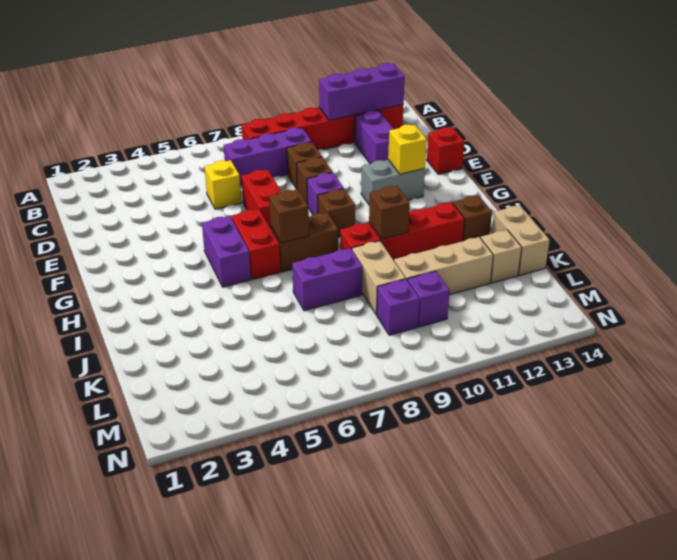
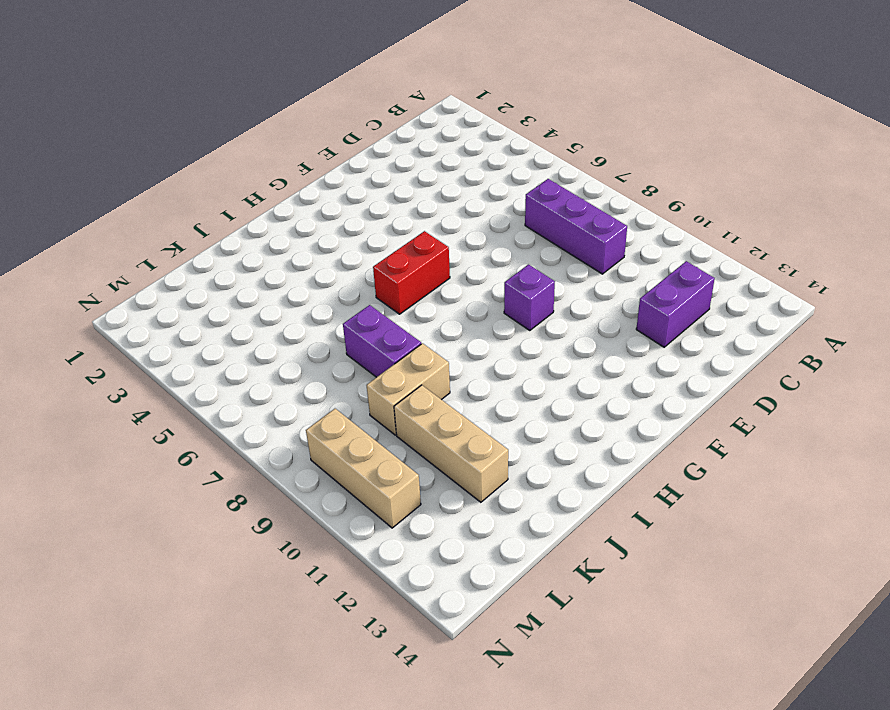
tan 1x3 brick [306,409,421,528] -> none
none -> red 1x6 brick [242,104,403,150]
none -> yellow 1x1 brick [204,160,241,209]
none -> brown 1x1 brick [287,142,322,189]

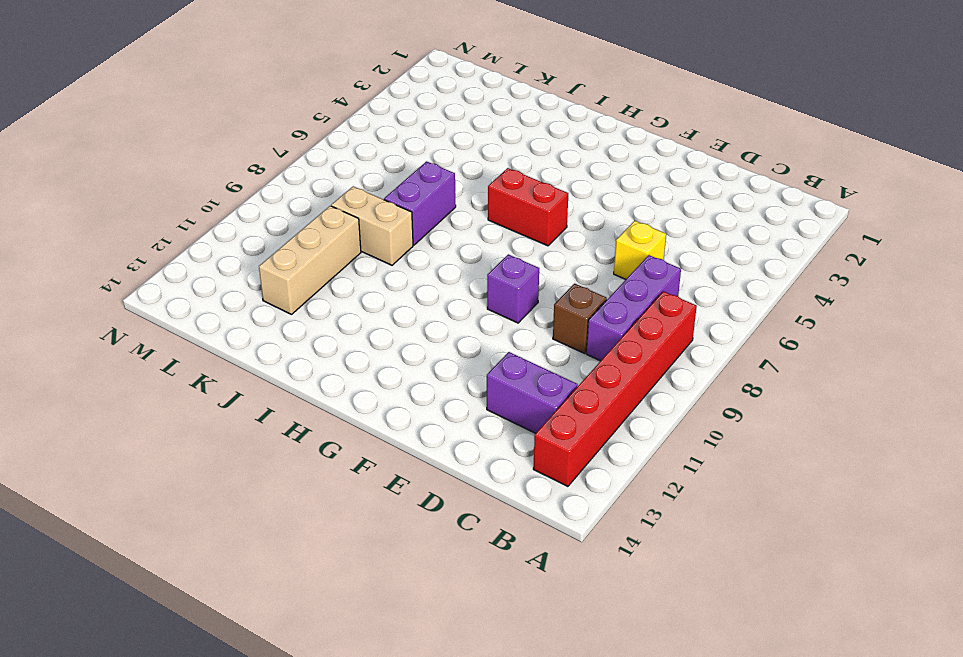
none -> red 1x2 brick [241,170,281,228]
none -> brown 1x1 brick [297,157,333,204]
none -> red 1x1 brick [427,127,464,174]

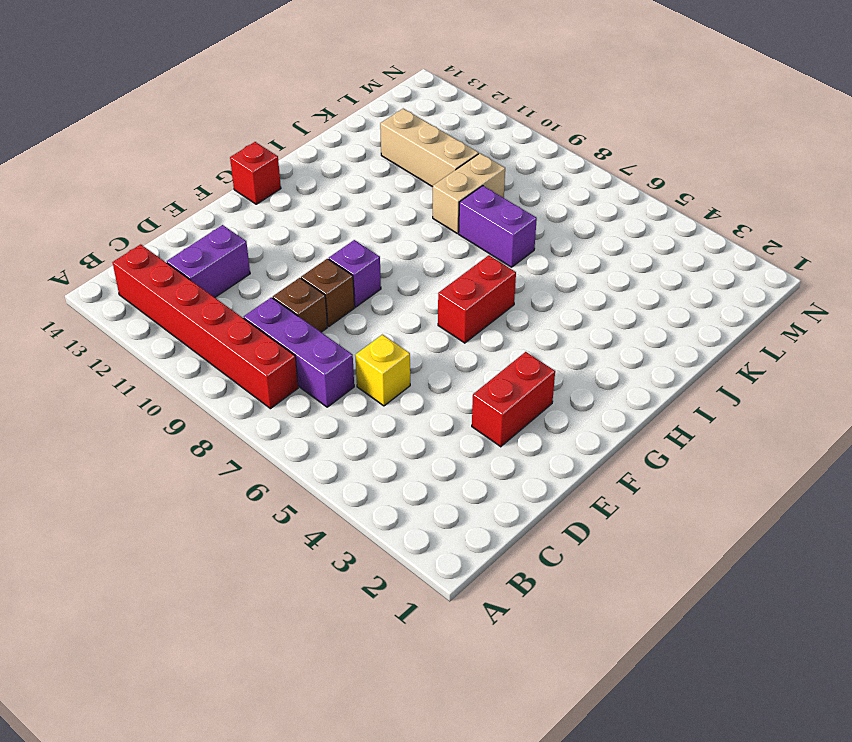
red 1x2 brick [472,352,555,447] -> red 1x2 brick moved to [241,170,281,228]
red 1x1 brick [230,142,281,204] -> red 1x1 brick moved to [427,127,464,174]
none -> grey 1x2 brick [361,160,425,204]
none -> purple 1x2 brick [202,216,251,287]
none -> brown 1x1 brick [318,189,355,237]

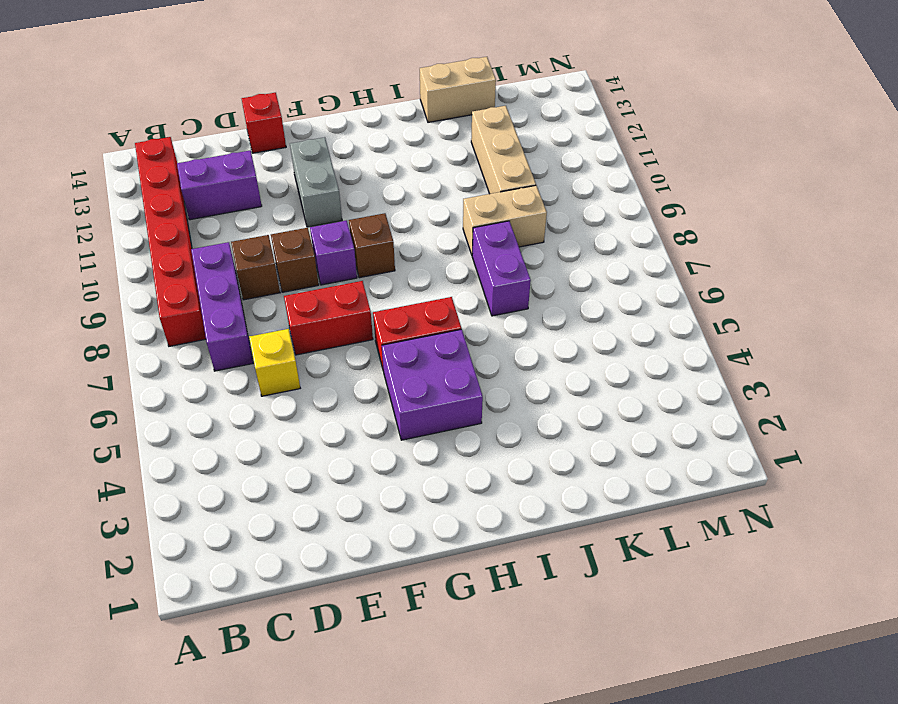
purple 2x2 brick [382,329,483,440] -> purple 1x2 brick [202,216,251,287]
none -> brown 1x2 brick [271,213,338,272]
none -> red 1x4 brick [340,202,465,260]
none -> brown 1x1 brick [453,195,492,241]

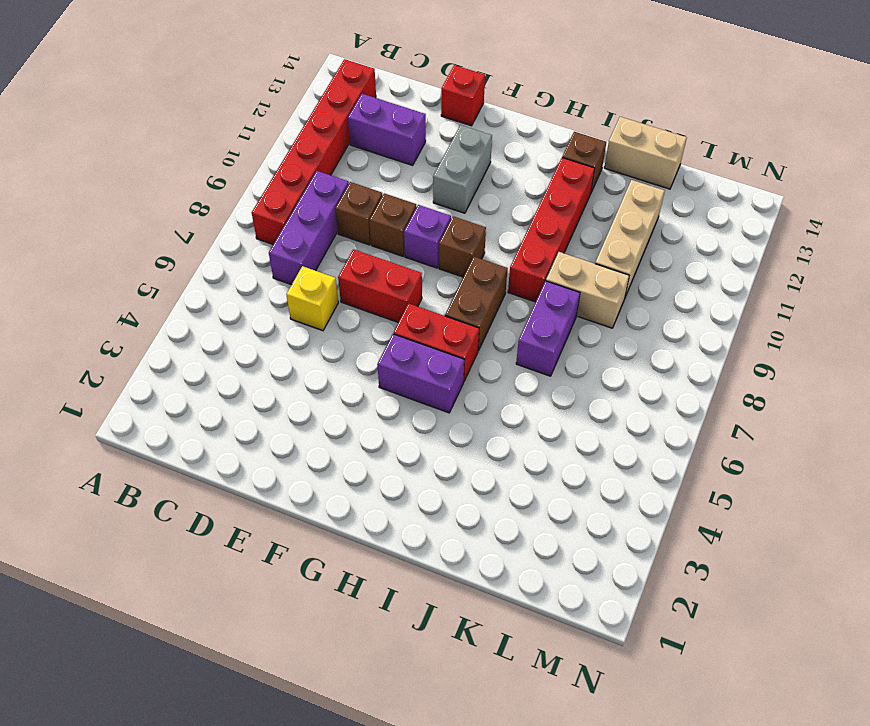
none -> tan 1x1 brick [481,230,522,283]
none -> purple 1x1 brick [377,279,419,335]
none -> purple 1x1 brick [408,271,450,327]

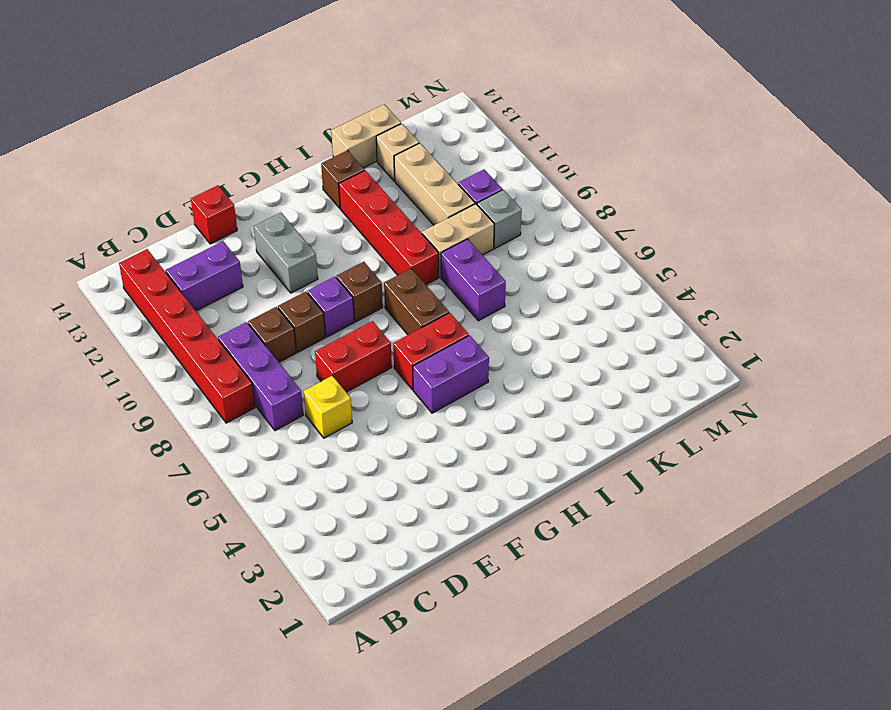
grey 1x1 brick [477,190,522,248] -> purple 1x1 brick [377,279,419,335]
none -> purple 1x3 brick [319,63,405,120]
none -> yellow 1x1 brick [388,125,427,174]
none -> brown 1x1 brick [269,189,309,243]

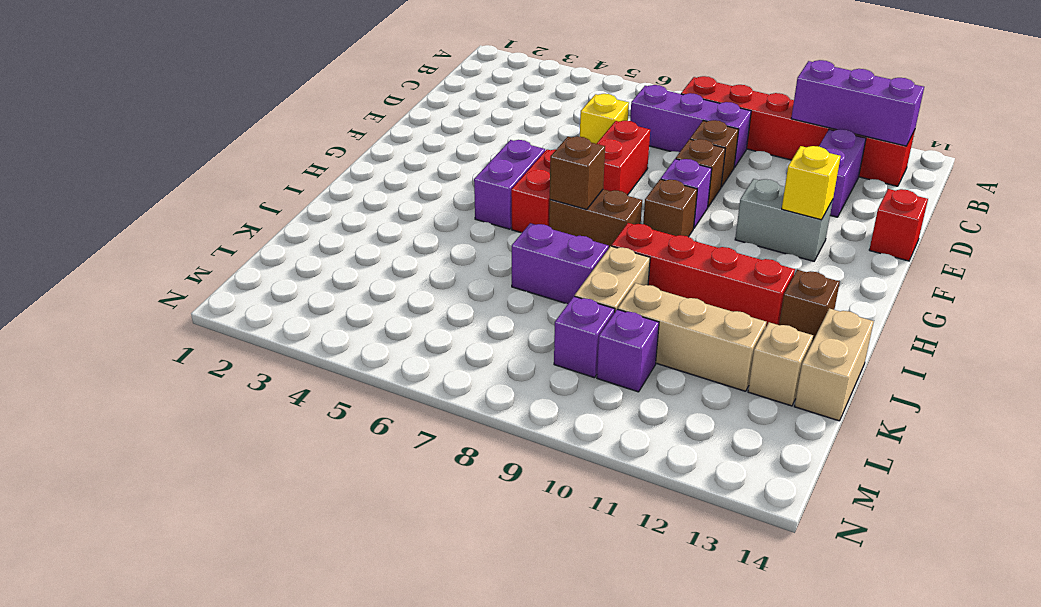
none -> brown 1x1 brick [369,186,410,239]

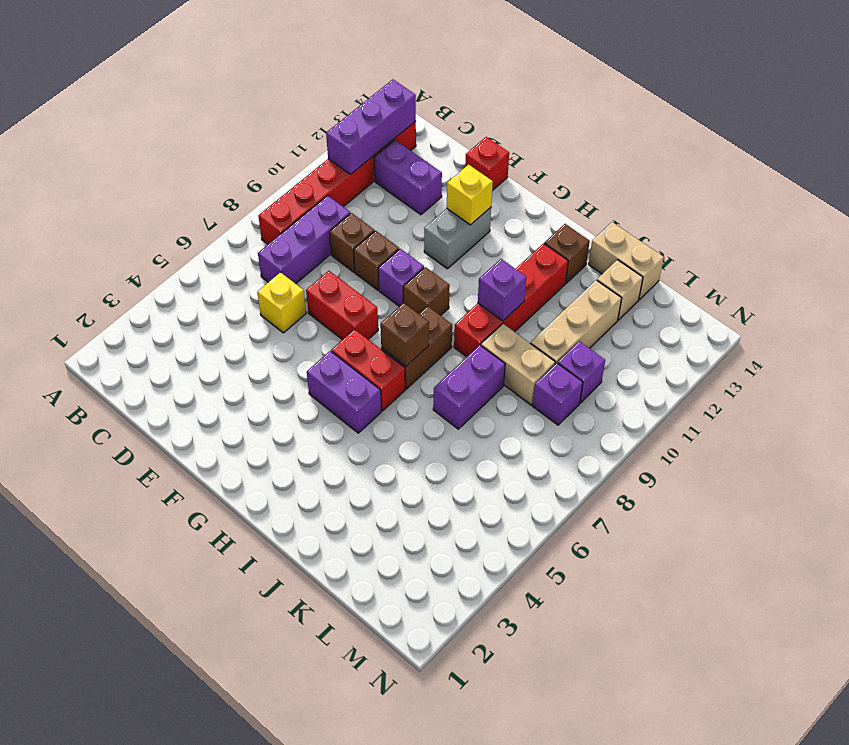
purple 1x1 brick [478,259,526,321] -> brown 1x1 brick [369,186,410,239]

